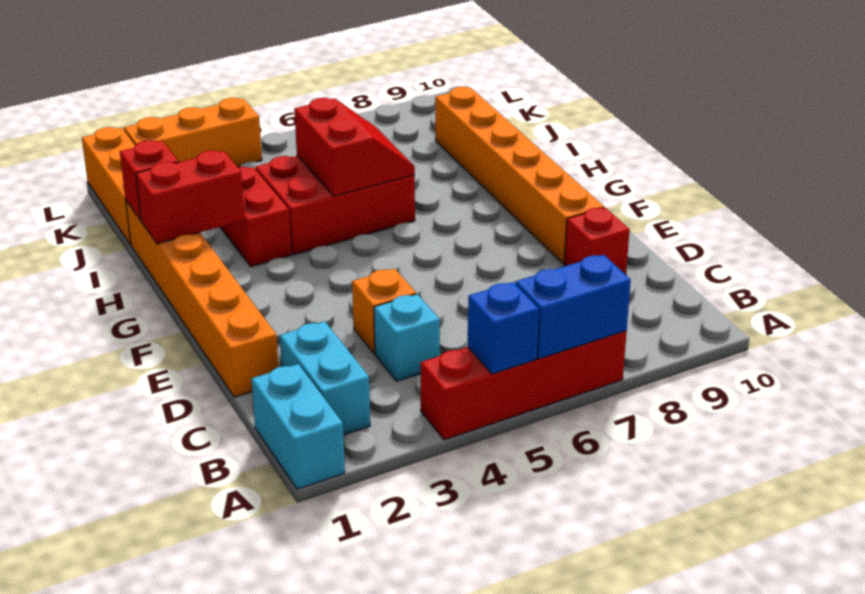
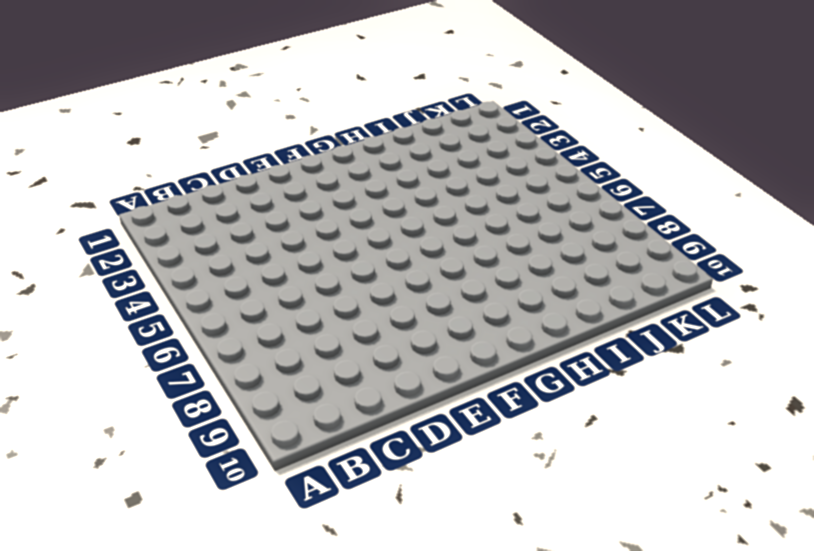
none -> cyan 1x2 brick [251,364,345,489]
none -> red 1x4 brick [421,331,627,440]
none -> cyan 1x2 brick [280,322,370,435]

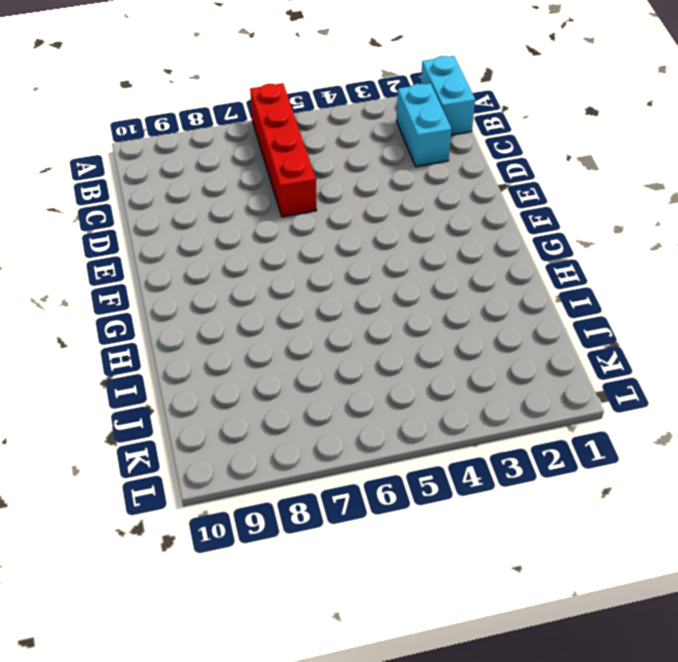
red 1x4 brick [250,83,317,217] -> red 1x4 brick turned to [421,331,627,440]
none -> cyan 1x1 brick [374,294,440,381]
none -> orange 1x6 brick [126,201,279,397]
none -> orange 1x1 brick [352,269,416,354]

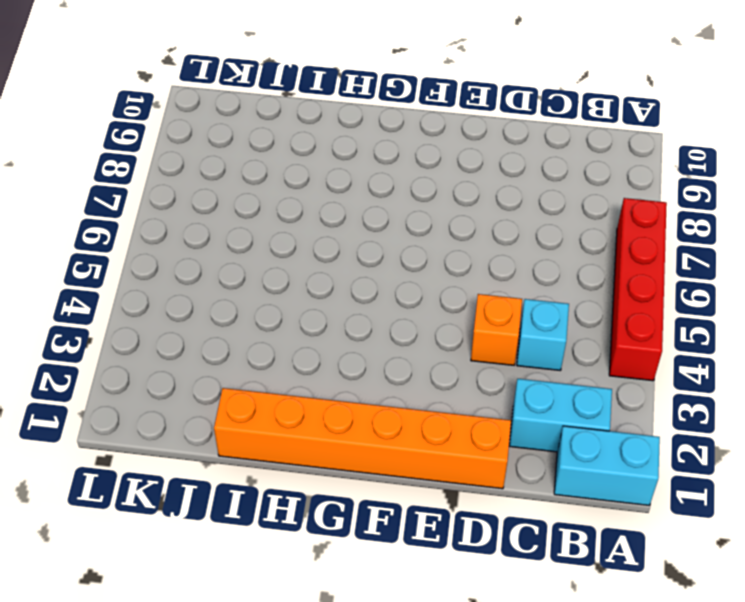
none -> red 1x1 brick [564,208,630,275]
none -> orange 1x6 brick [435,87,604,264]
none -> red 1x2 brick [220,167,291,267]

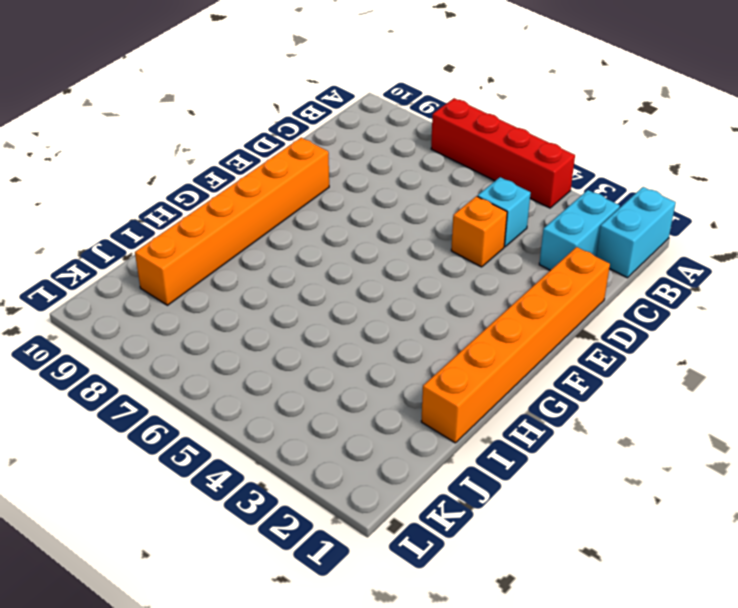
none -> red 1x1 brick [564,208,630,275]
none -> red 1x2 brick [220,167,291,267]
none -> red 2x3 brick [255,156,415,255]

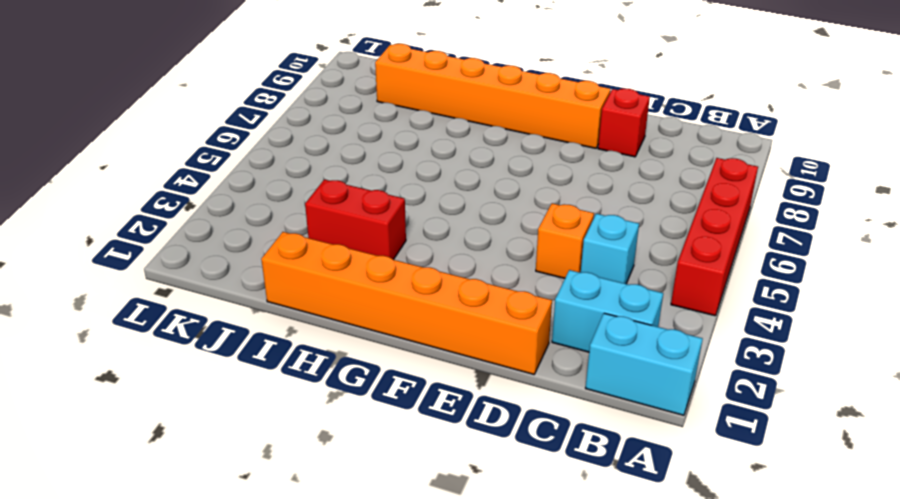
none -> red 2x3 brick [255,156,415,255]
none -> orange 1x3 brick [82,127,135,245]
none -> orange 1x3 brick [124,98,262,167]

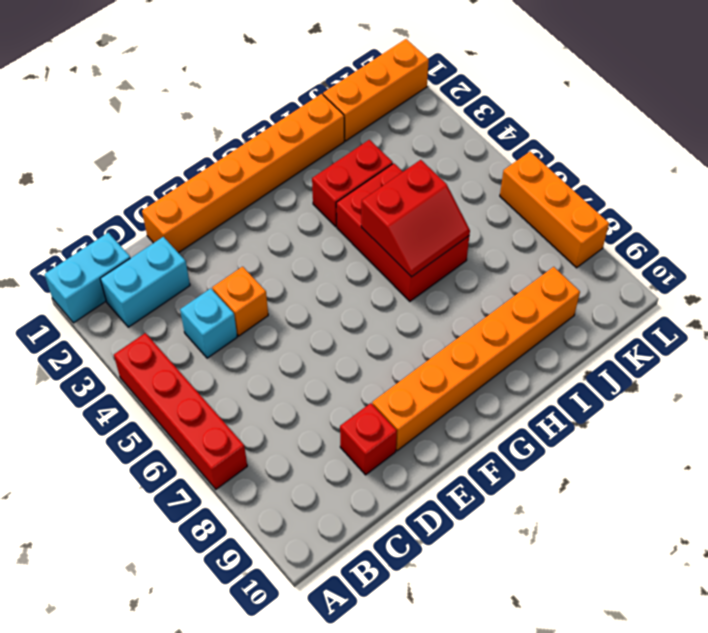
orange 1x3 brick [500,152,609,268] -> orange 1x3 brick moved to [124,98,262,167]
none -> blue 1x1 brick [468,282,539,374]
none -> blue 1x2 brick [515,255,631,359]
none -> red 1x2 brick [136,151,245,244]

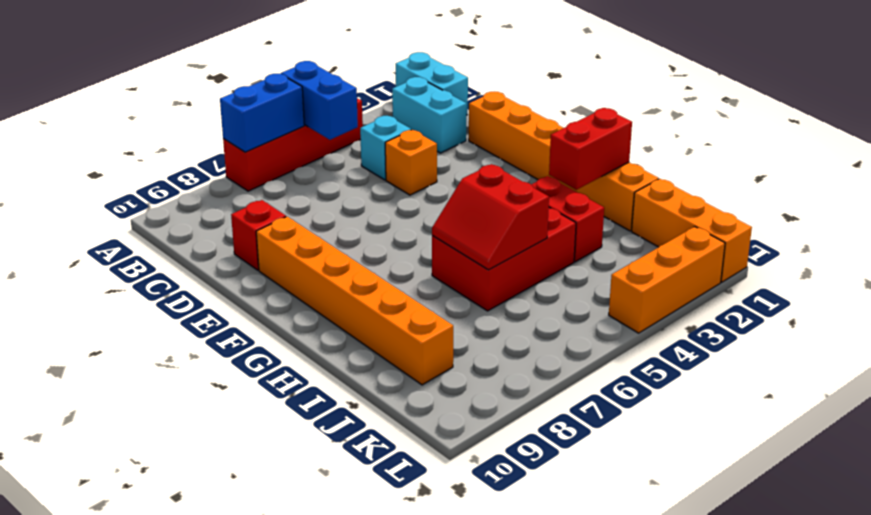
blue 1x2 brick [281,61,358,140] -> blue 1x1 brick [468,282,539,374]
none -> red 1x1 brick [120,140,178,220]

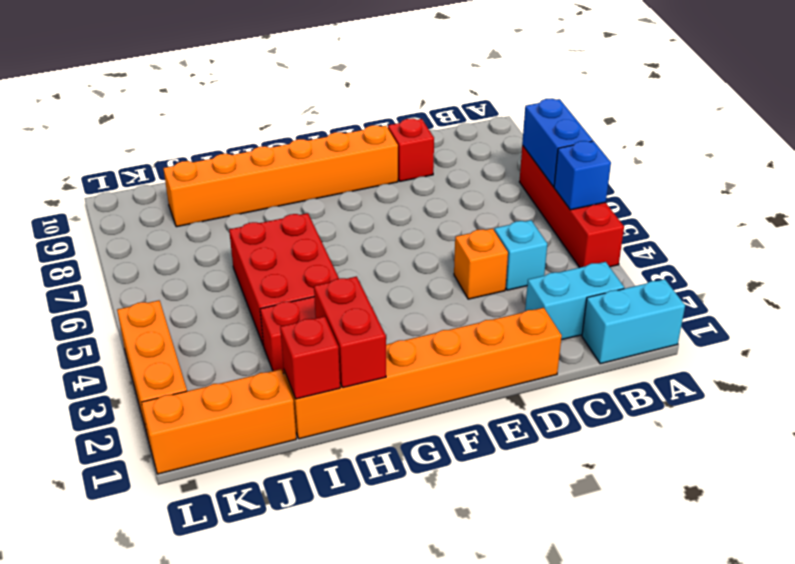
none -> red 2x2 slope [294,98,415,196]

